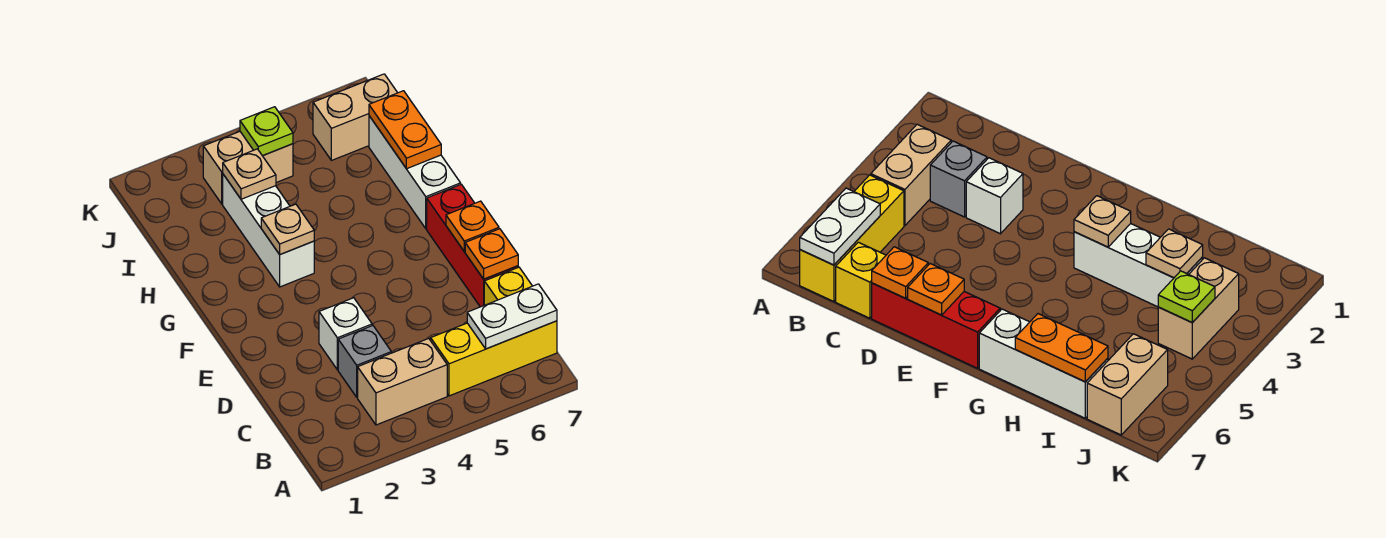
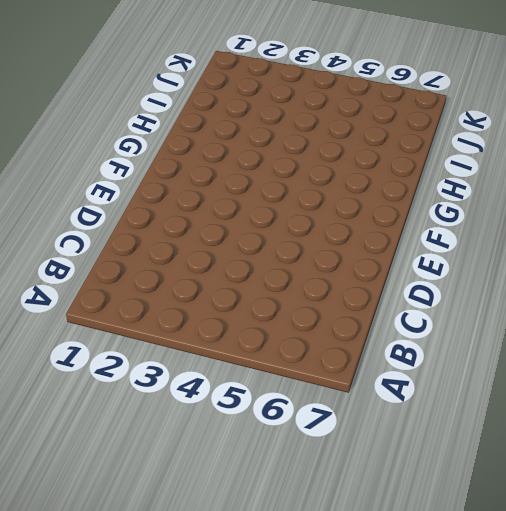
none -> tan 1x2 brick [358,338,447,425]
none -> yellow 1x3 brick [431,321,557,396]
none -> grey 1x1 brick [338,326,391,397]

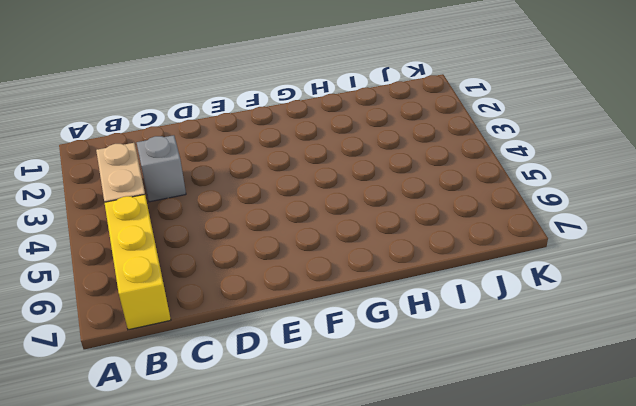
none -> yellow 1x1 brick [484,267,532,305]
none -> white 1x1 brick [319,298,372,370]
none -> red 1x3 brick [427,184,518,307]

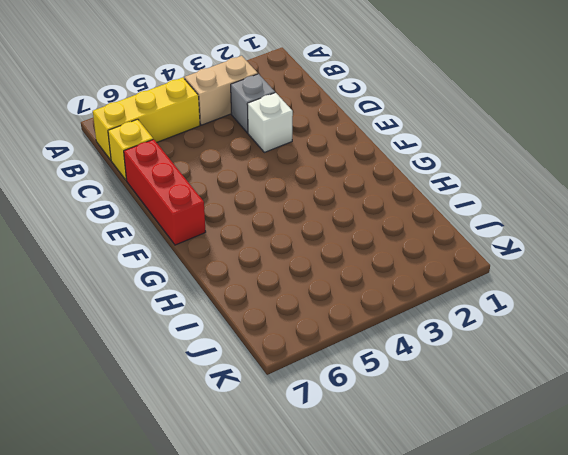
none -> white 1x3 brick [223,174,314,287]
none -> white 1x3 brick [369,116,461,229]
none -> tan 1x2 brick [203,132,293,204]

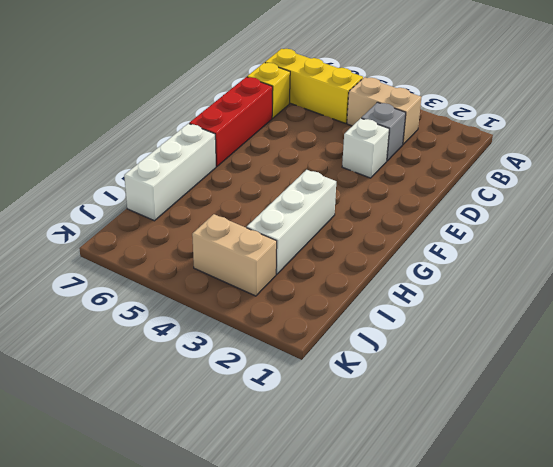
none -> tan 1x2 brick [313,74,397,160]
none -> white 1x2 plate [467,284,557,349]
none -> orange 1x1 plate [465,229,518,279]

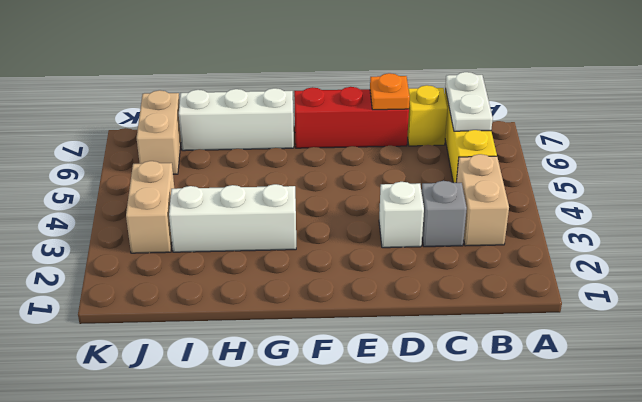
none -> orange 1x1 plate [446,201,499,252]
none -> tan 1x1 plate [261,204,314,254]
none -> orange 1x2 plate [369,91,441,169]

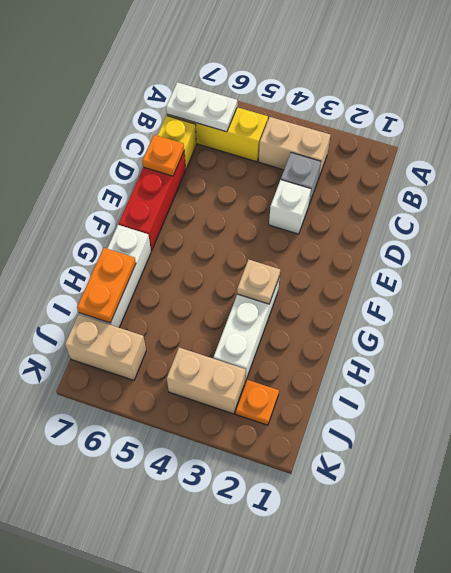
orange 1x1 plate [236,380,279,425] -> orange 1x1 plate moved to [446,201,499,252]
none -> tan 1x1 plate [223,149,276,199]
none -> lime 1x1 plate [240,107,293,156]

